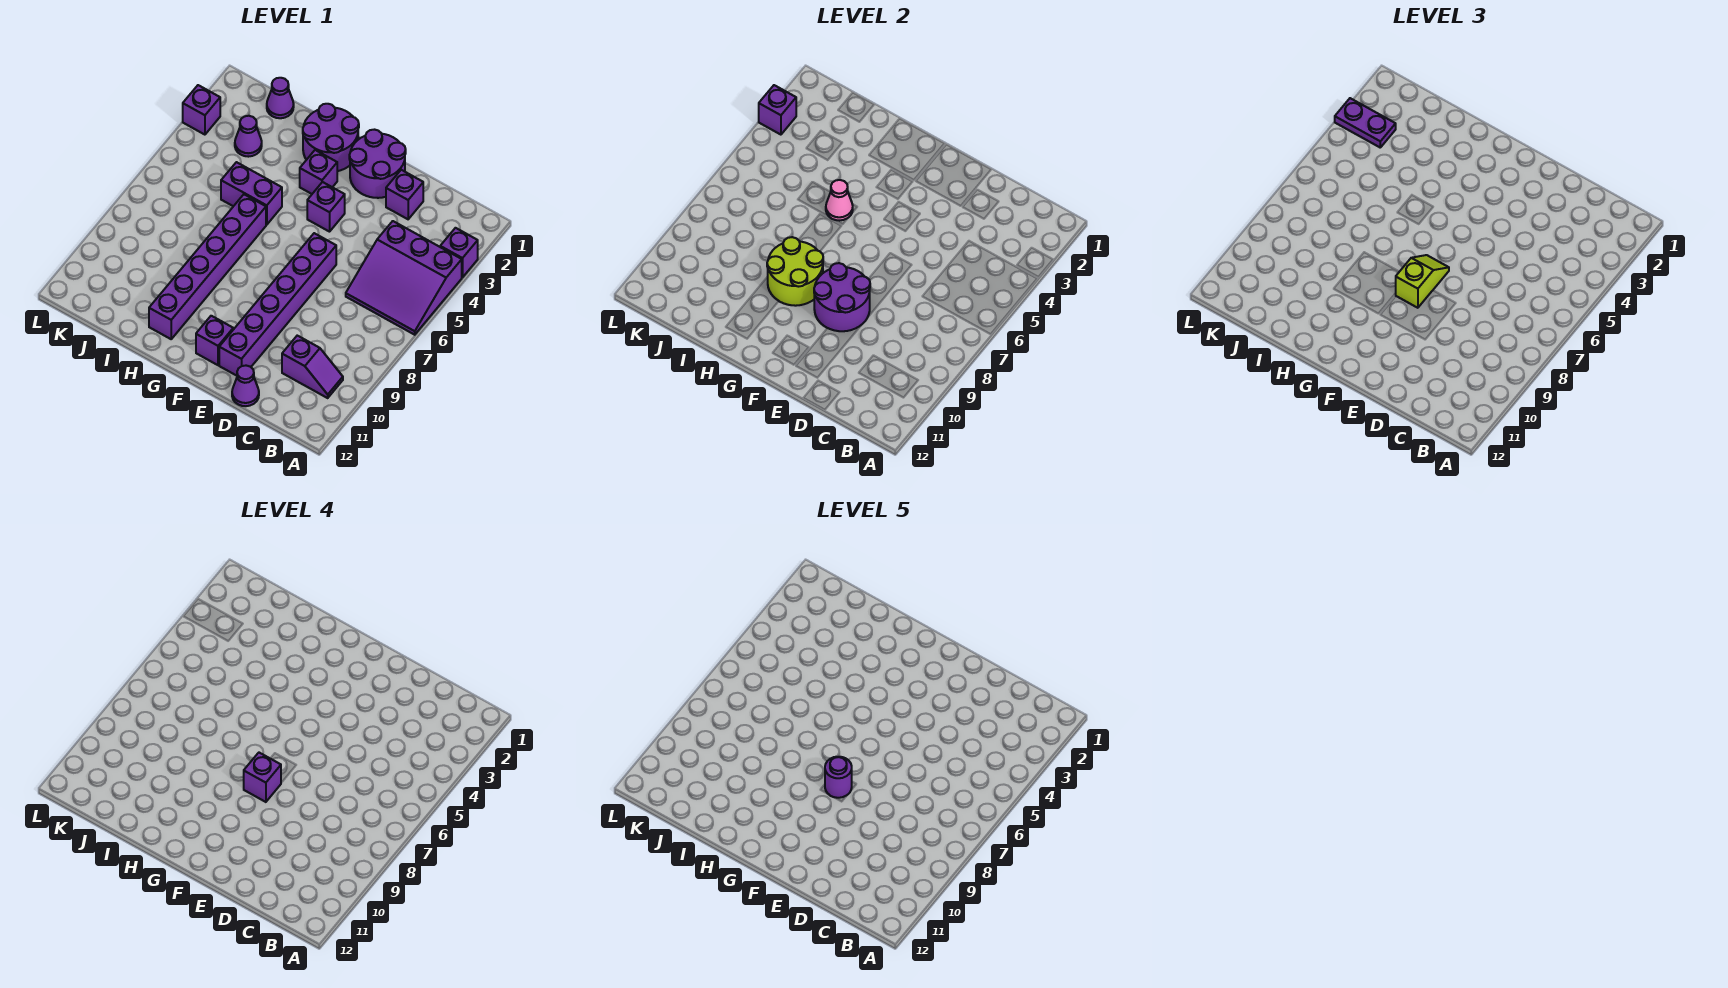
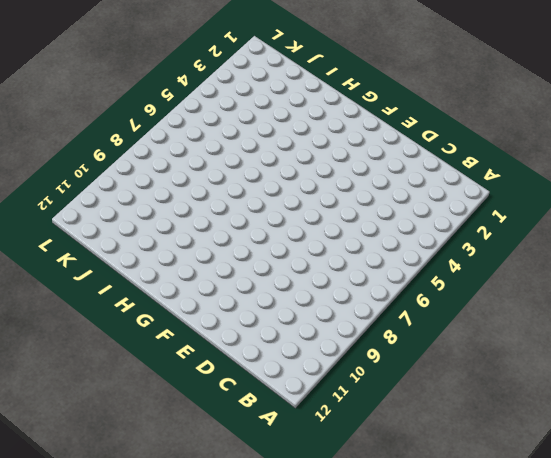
none -> purple 1x1 brick [440,228,478,277]
none -> purple 3x3 slope [346,221,462,335]
none -> purple 1x2 slope [282,336,343,398]

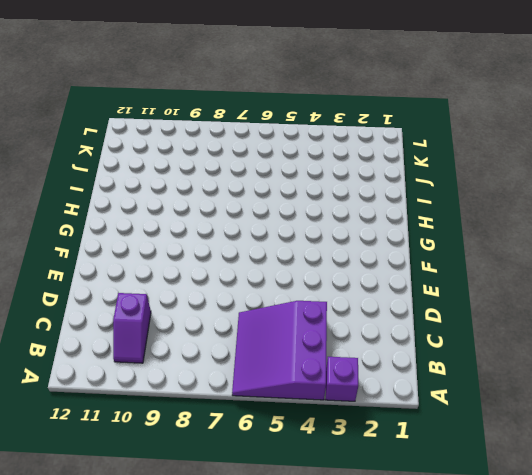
none -> purple 1x1 brick [386,170,423,219]
none -> purple 1x1 cone [232,366,259,406]
none -> purple 2x2 round brick [349,130,406,198]

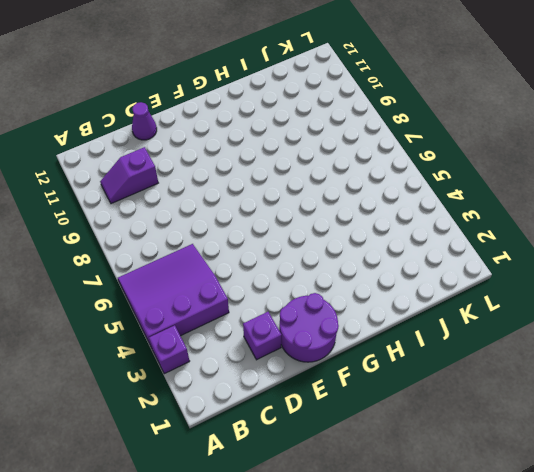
none -> purple 1x6 brick [219,233,336,376]
none -> purple 1x1 brick [307,182,345,232]
none -> purple 1x1 brick [196,316,233,365]

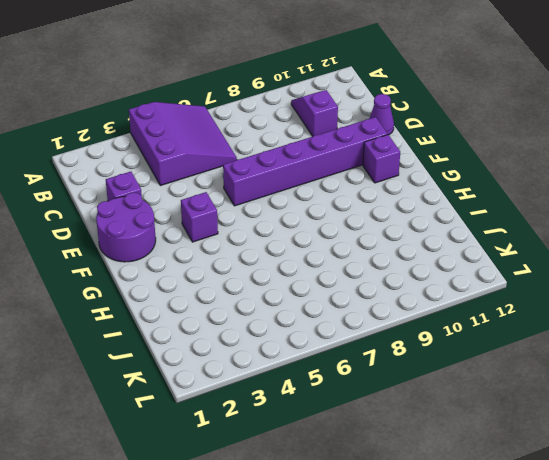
none -> purple 1x1 brick [440,228,478,277]
none -> purple 2x2 round brick [303,104,359,171]
none -> purple 1x1 brick [300,150,337,194]

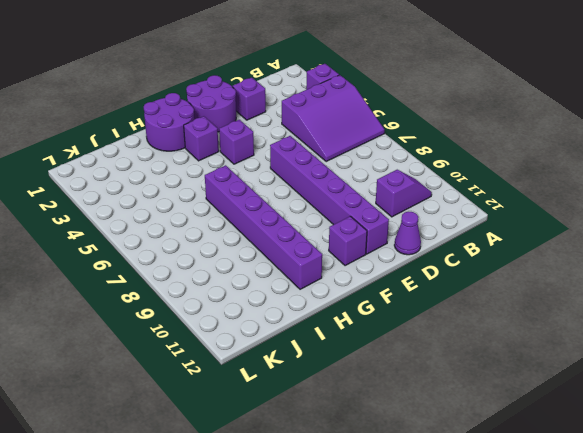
none -> purple 1x2 brick [221,162,282,225]
none -> purple 1x1 cone [267,78,294,118]
none -> purple 1x1 cone [235,116,262,157]

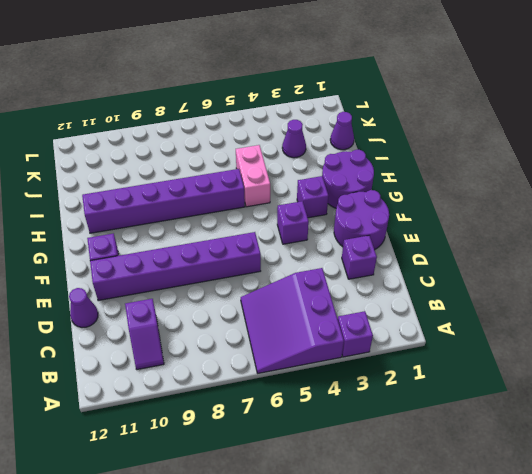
pink 1x2 brick [236,145,270,207] -> purple 1x2 brick [221,162,282,225]
none -> purple 1x1 brick [183,85,220,135]
none -> purple 2x2 round brick [814,263,870,331]
none -> lime 2x2 round brick [767,237,823,306]

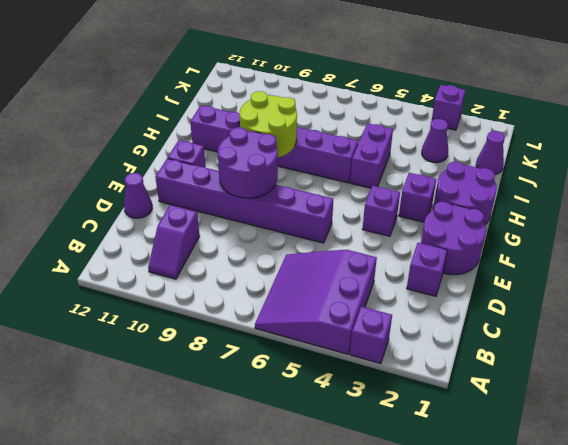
none -> pink 1x1 cone [826,180,853,221]
none -> purple 1x1 brick [759,85,796,135]
none -> lime 1x2 slope [1396,255,1449,308]

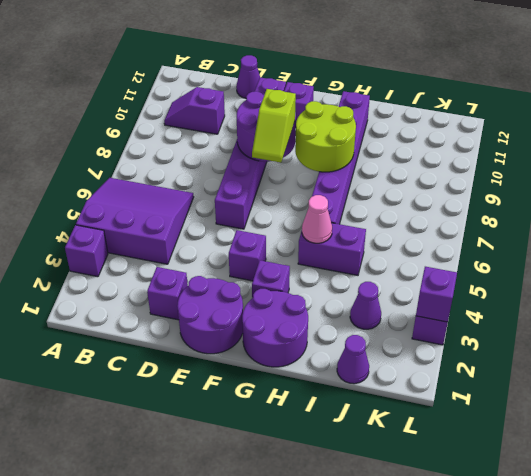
none -> purple 1x2 plate [1335,98,1396,147]
none -> purple 1x1 brick [244,753,281,802]
none -> purple 1x1 round brick [825,757,852,798]

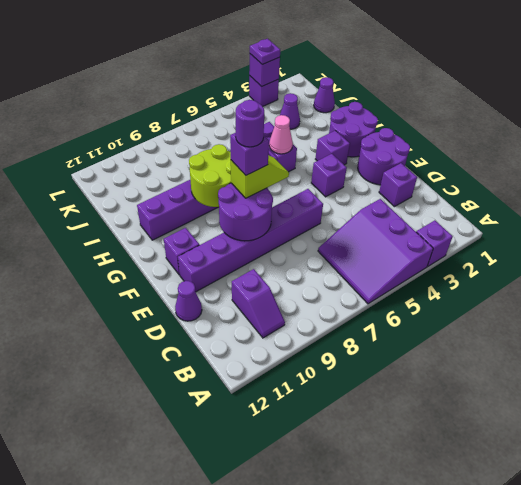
purple 1x1 plate [250,39,280,64] -> purple 1x2 plate [1335,98,1396,147]

